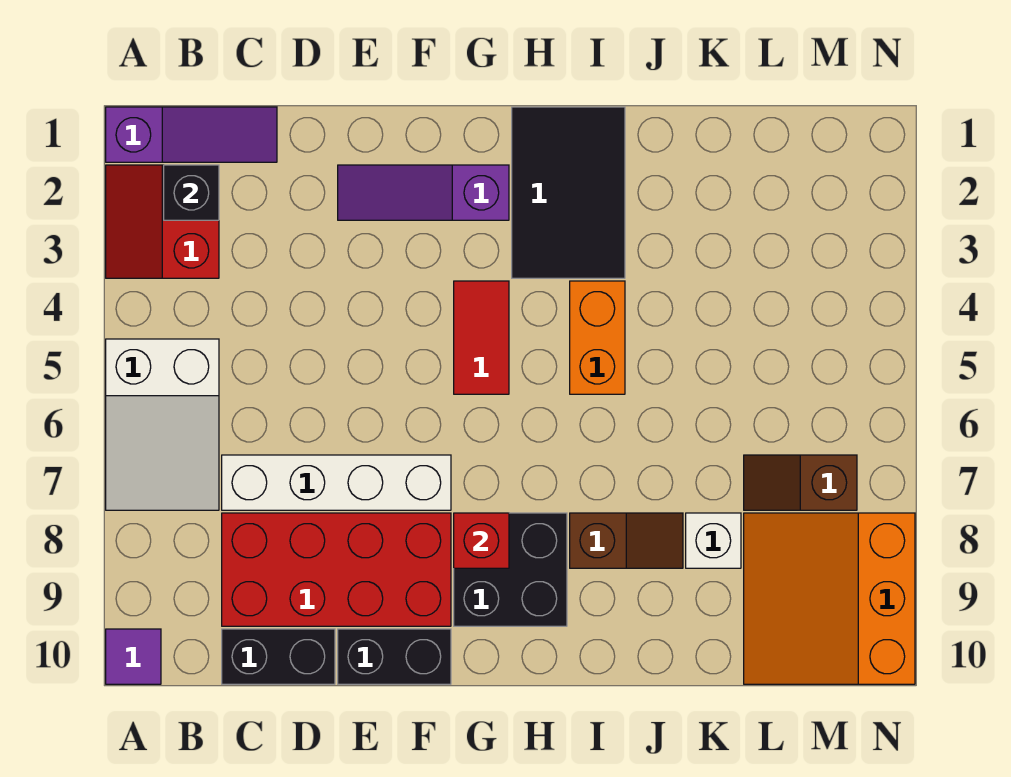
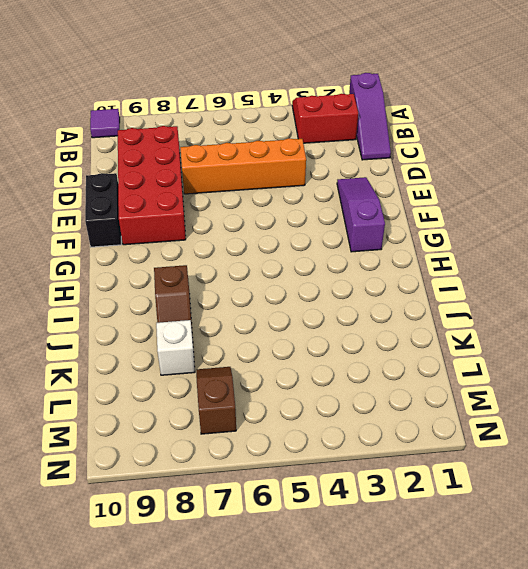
orange 1x4 brick [180,138,306,194] -> white 1x4 brick [222,455,451,510]
none -> white 2x3 slope [106,339,219,510]
none -> black 1x2 brick [222,629,335,684]
none -> red 1x2 tile [454,281,509,394]

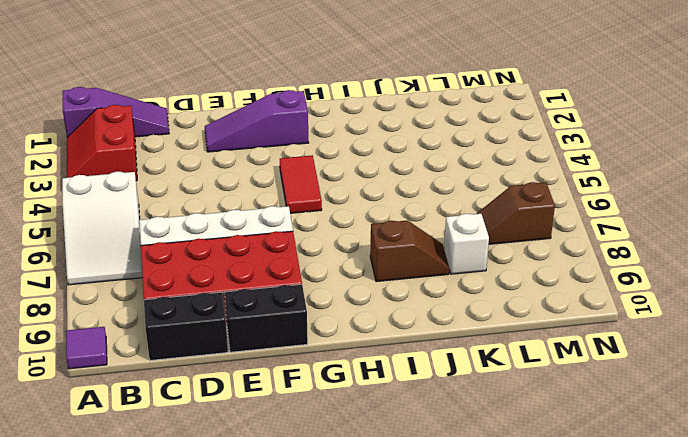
none -> black 2x2 brick [454,513,567,626]
none -> black 2x3 tile [512,107,625,278]
none -> orange 1x2 brick [570,281,625,394]

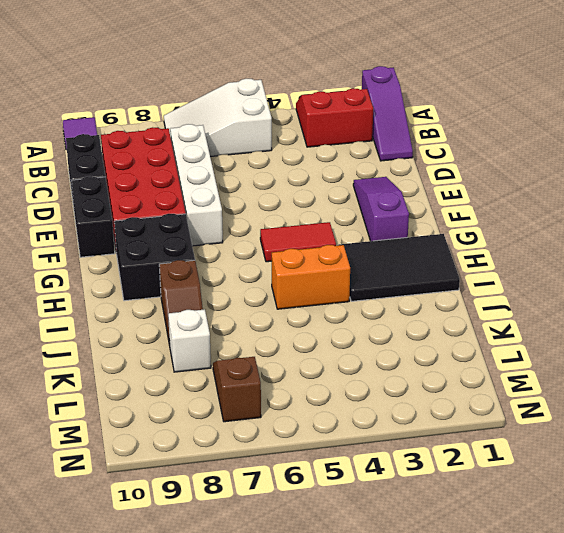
none -> orange 3x3 slope [744,513,915,684]
none -> black 1x1 brick [164,165,219,220]
none -> red 1x1 brick [454,513,509,568]

